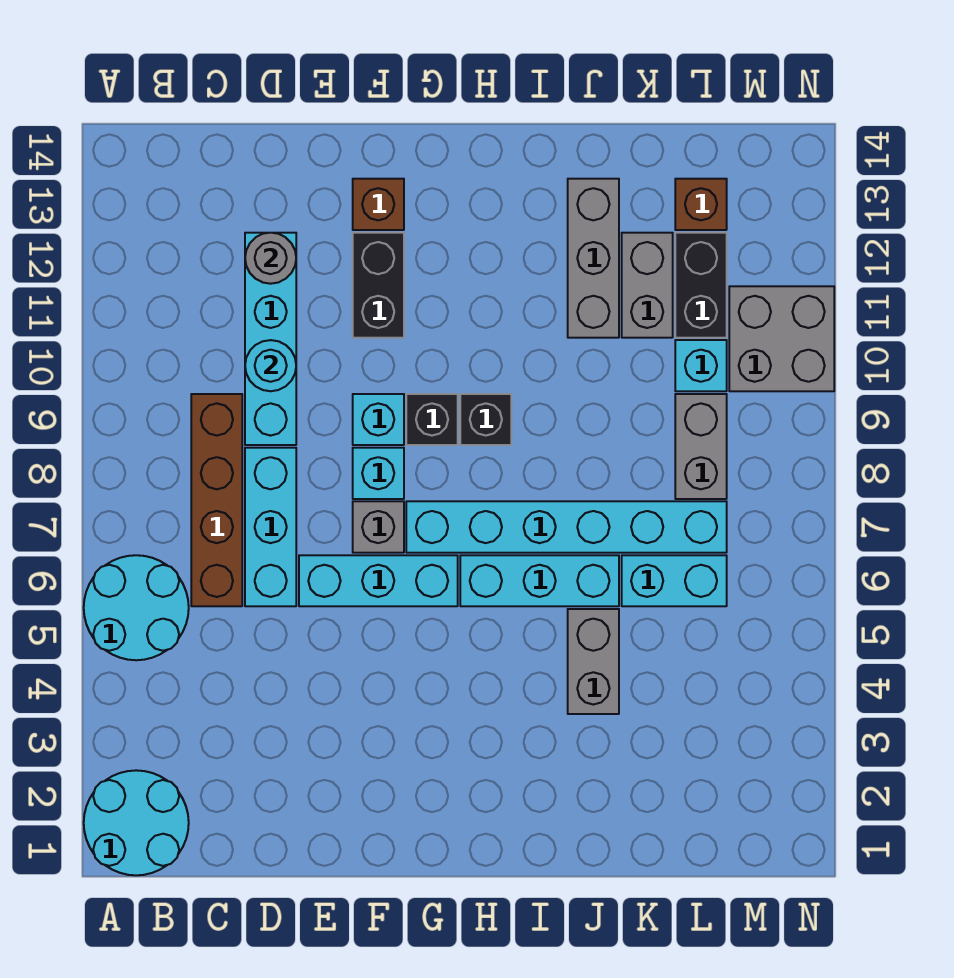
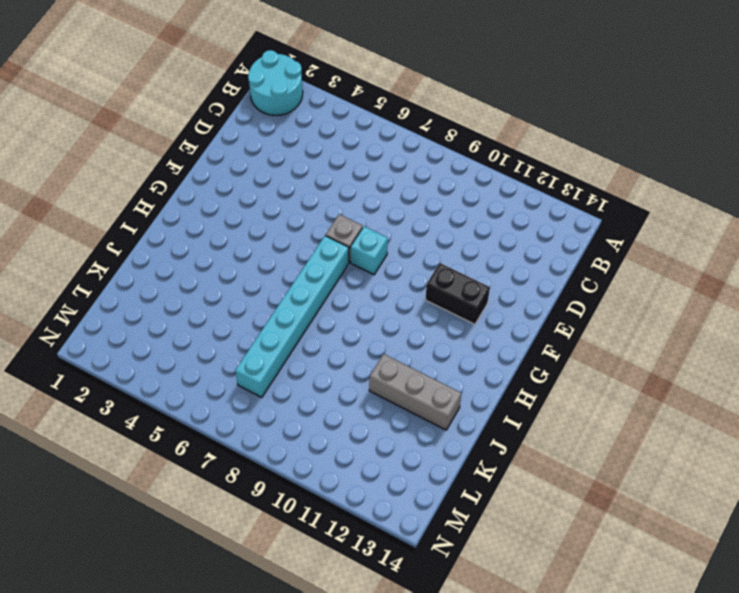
none -> cyan 2x2 round brick [84,555,189,660]
none -> brown 1x4 brick [191,394,242,606]
none -> cyan 1x3 brick [245,448,296,606]

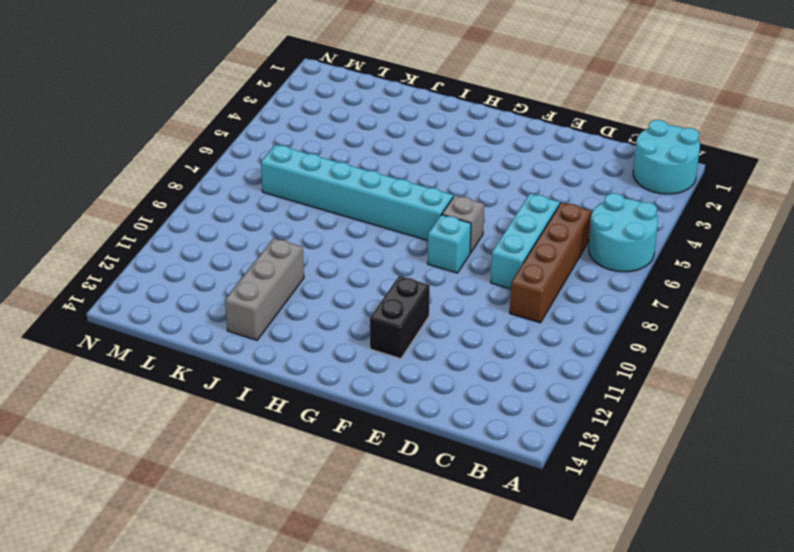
none -> cyan 1x4 brick [245,233,296,445]
none -> cyan 1x3 brick [299,555,458,606]
none -> cyan 1x1 brick [353,394,404,445]

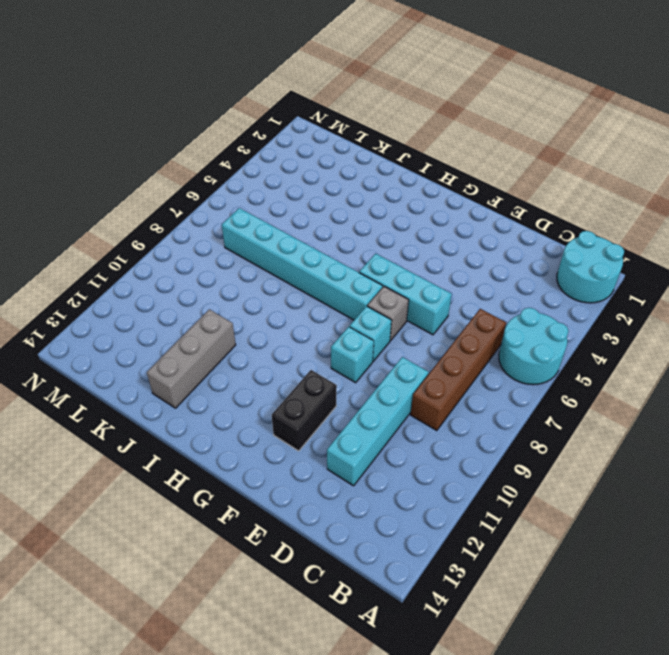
none -> cyan 1x3 brick [245,448,296,606]
none -> brown 1x1 brick [353,179,404,230]
none -> black 1x1 brick [406,394,458,445]

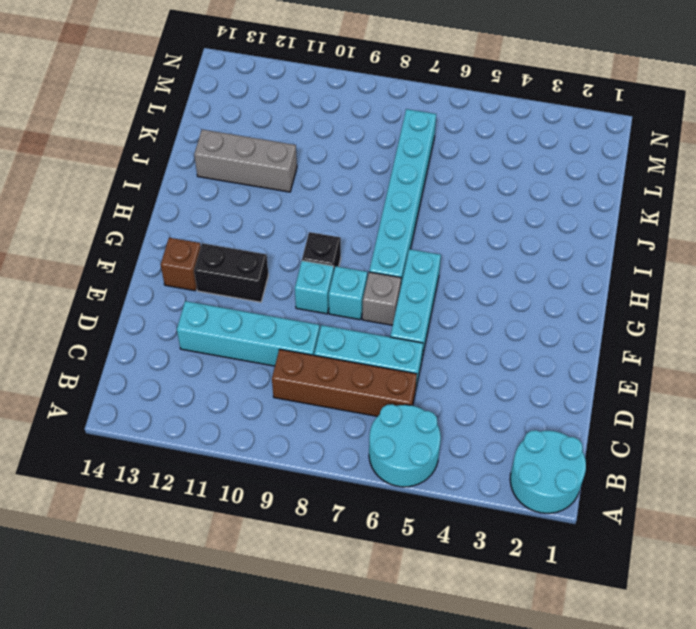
none -> cyan 1x3 brick [460,555,619,606]
none -> black 1x1 brick [460,394,511,445]
none -> grey 1x2 brick [568,609,619,714]

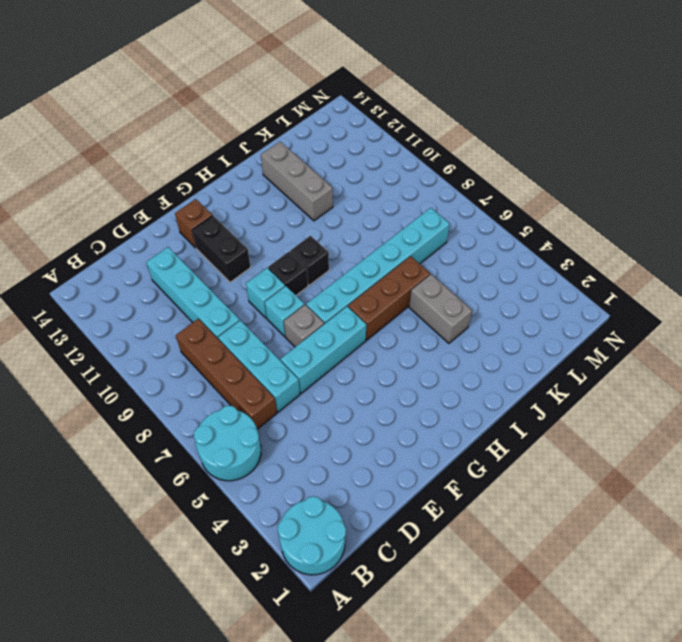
brown 1x3 brick [348,256,430,340] -> cyan 1x3 brick [460,555,619,606]
none -> cyan 1x2 brick [622,555,727,606]
none -> grey 1x2 brick [622,233,673,338]
none -> grey 1x2 brick [675,394,727,499]

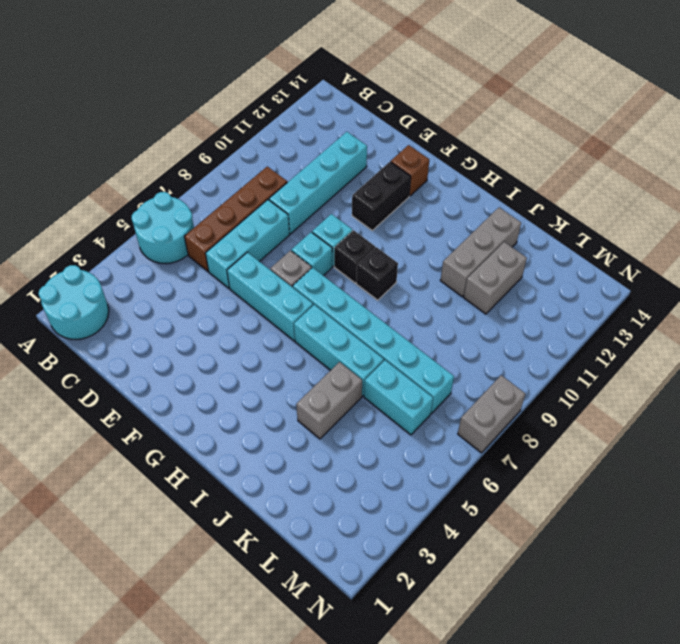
grey 1x2 brick [458,375,525,453] -> grey 1x2 brick moved to [675,394,727,499]
none -> cyan 1x1 brick [675,340,727,391]
none -> black 1x2 brick [675,233,727,338]
none -> brown 1x1 brick [675,179,727,230]

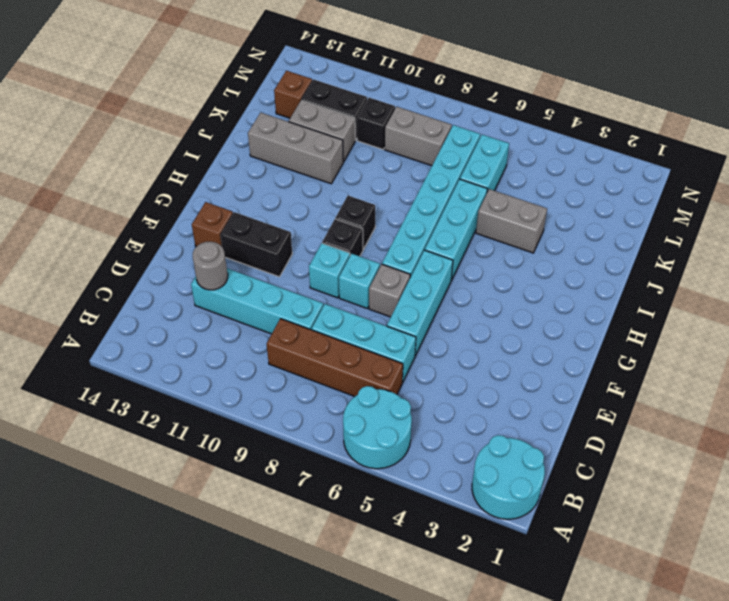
black 1x1 brick [357,98,395,149] -> cyan 1x1 brick [675,340,727,391]
none -> grey 2x2 brick [729,286,834,391]
none -> cyan 1x1 round brick [245,340,296,391]

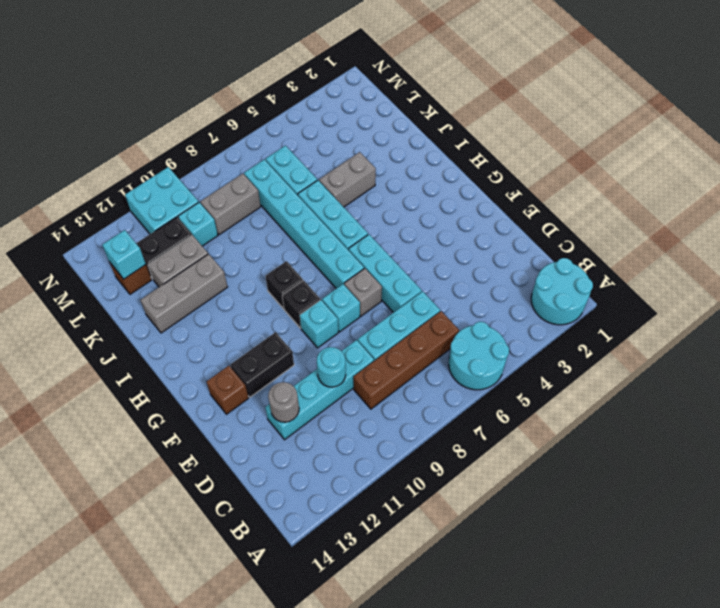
cyan 1x1 brick [102,230,146,279] -> none
cyan 2x2 brick [125,167,199,234] -> grey 2x2 brick [729,286,834,391]

